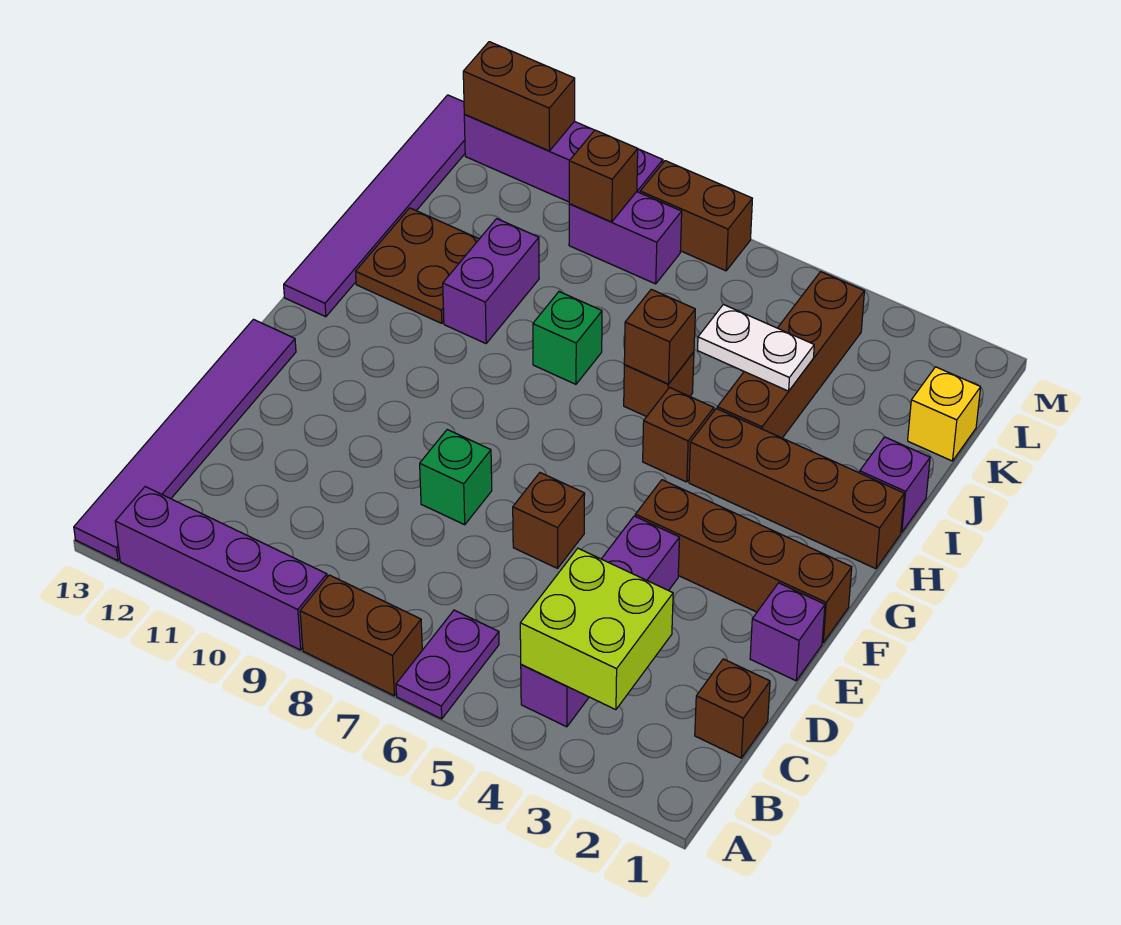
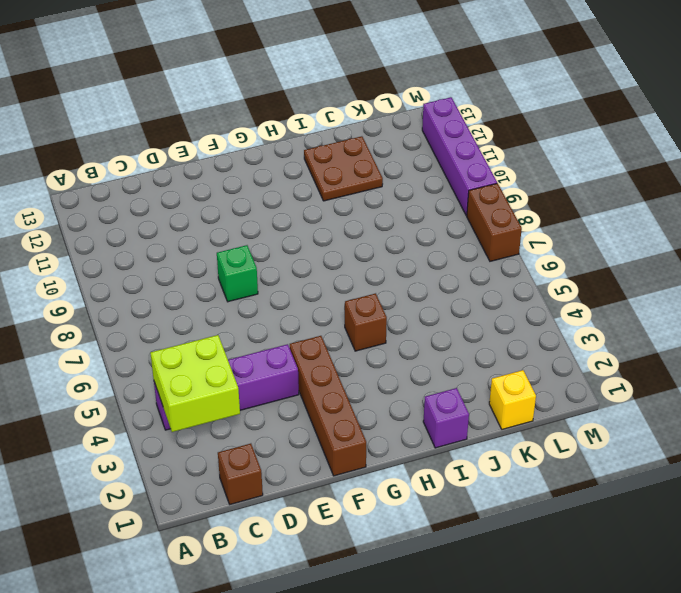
none -> purple 1x2 plate [396,610,499,719]
none -> brown 1x2 brick [300,575,422,696]
none -> purple 1x4 brick [115,487,327,650]

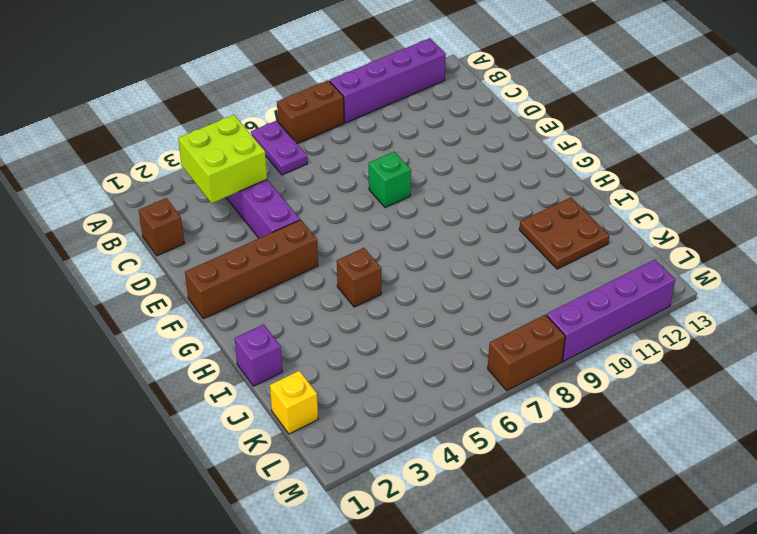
none -> purple 1x6 tile [74,319,296,561]
none -> purple 1x1 brick [750,583,825,681]
none -> brown 1x1 brick [513,473,585,568]

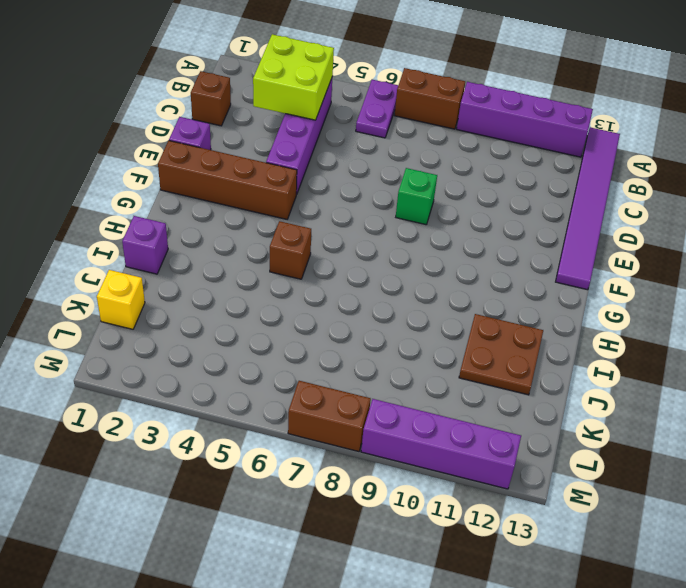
none -> brown 1x1 brick [513,473,585,568]
none -> brown 1x4 brick [689,409,904,569]
none -> purple 1x6 tile [284,95,465,317]

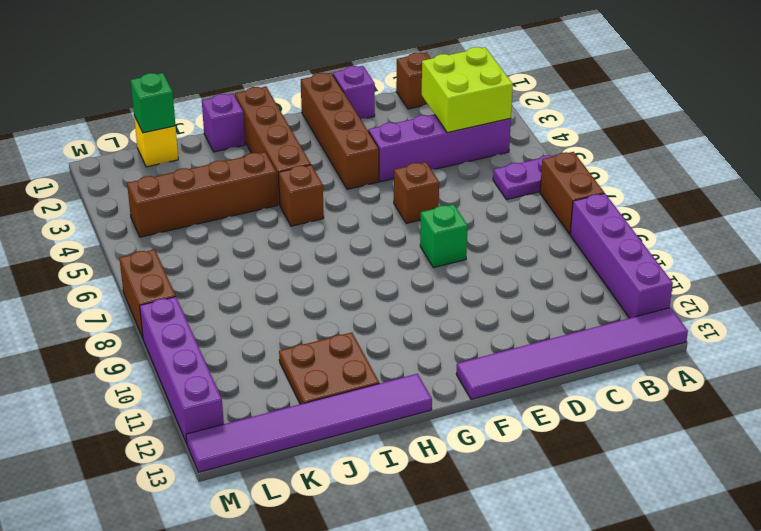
green 1x1 brick [131,73,175,133] -> green 1x1 brick moved to [533,292,602,384]
none -> brown 1x1 brick [624,352,694,417]
none -> purple 1x2 brick [443,219,539,343]
none -> purple 1x2 brick [569,192,682,284]

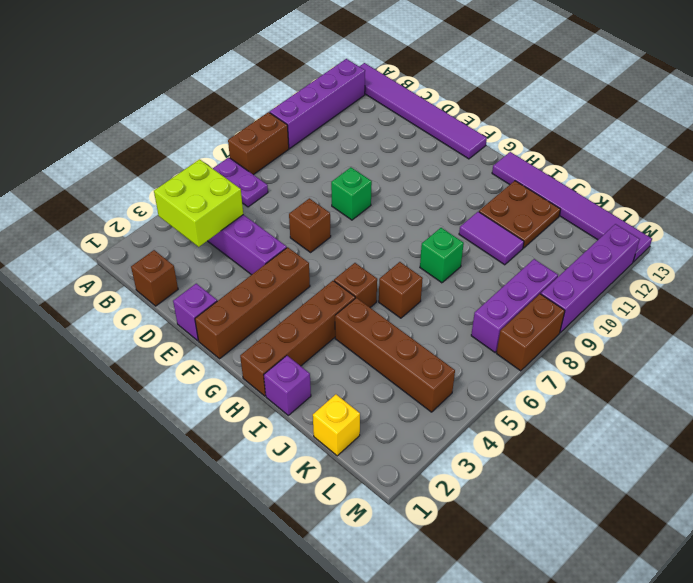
purple 1x2 tile [459,212,524,265] -> purple 1x2 brick [443,219,539,343]
purple 1x3 brick [471,259,558,352] -> purple 1x2 brick [569,192,682,284]
none -> brown 1x1 brick [624,289,695,384]
none -> white 1x2 plate [698,304,814,391]
none -> brown 1x1 brick [569,130,638,222]

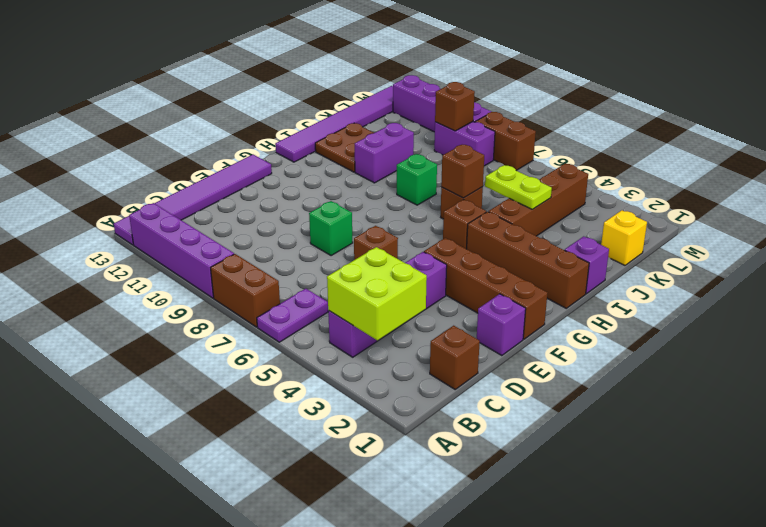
lime 1x2 plate [485,165,552,209] -> white 1x2 plate [698,304,814,391]
none -> brown 1x2 brick [463,42,575,151]

